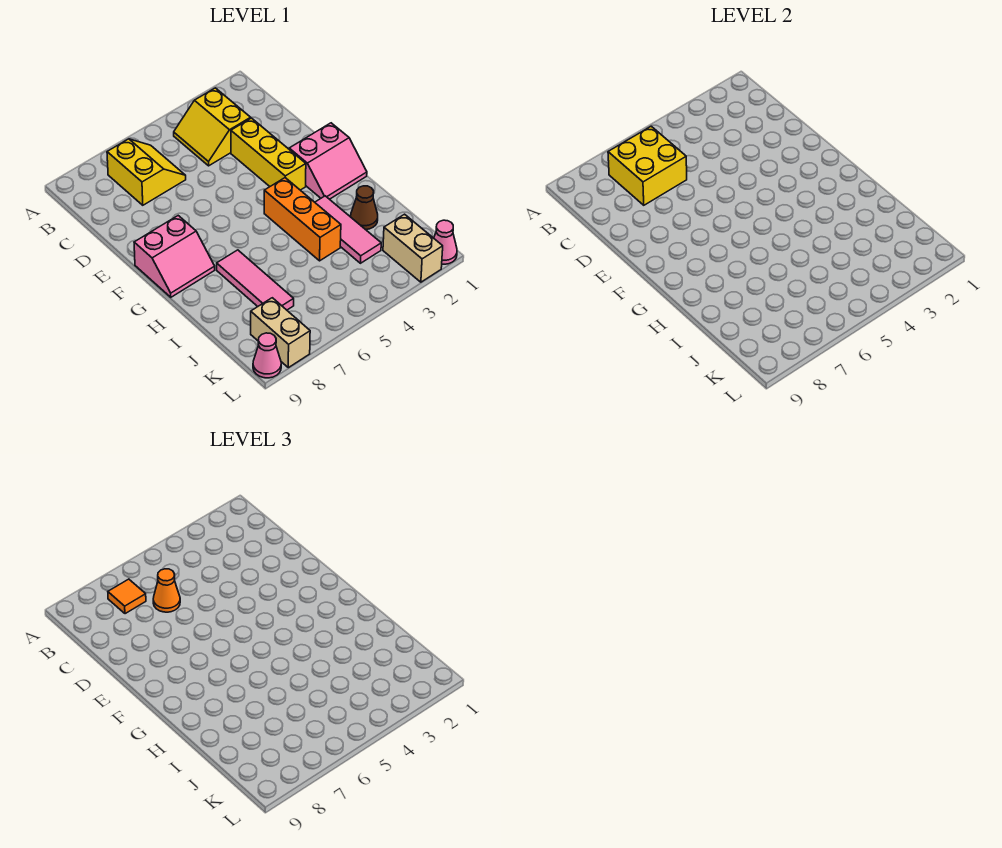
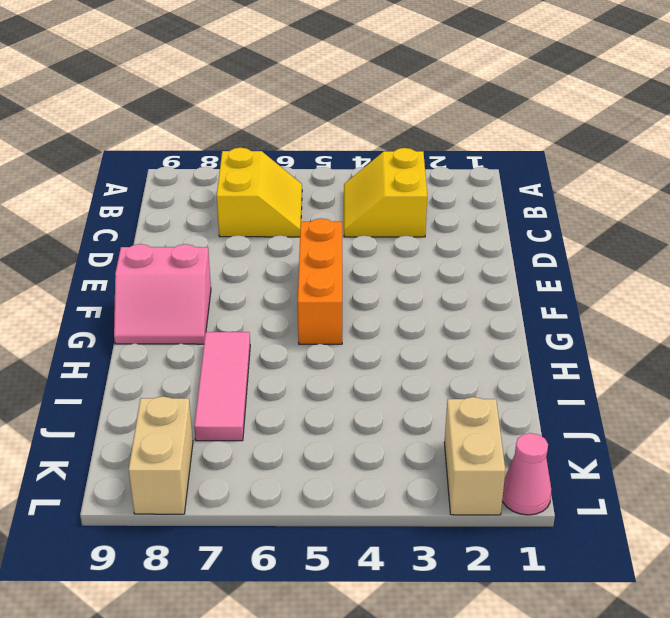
orange 1x3 brick [298,218,342,344] -> orange 1x3 brick moved to [264,178,341,261]
none -> yellow 1x3 brick [231,118,306,190]
none -> pink 2x2 slope [289,123,367,199]
none -> pink 1x3 tile [315,196,381,263]

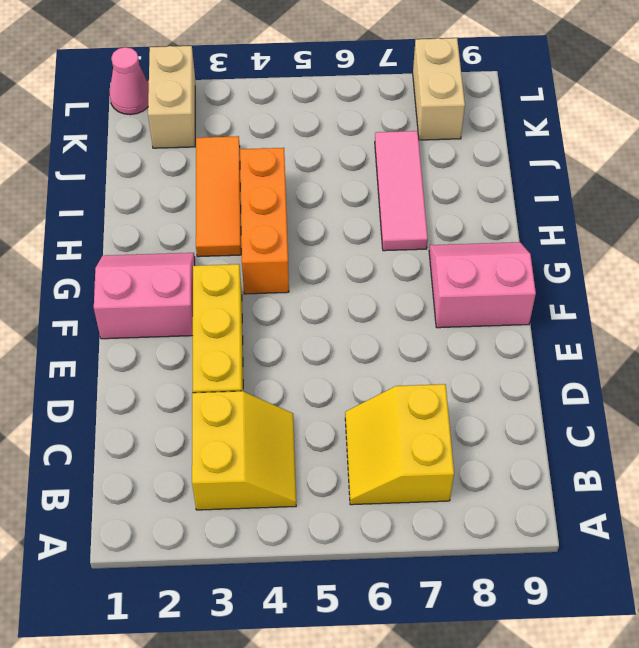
orange 1x3 tile [196,136,241,257] -> pink 1x3 tile [315,196,381,263]
none -> brown 1x1 cone [351,186,378,230]
none -> pink 1x1 cone [253,333,281,378]
none -> yellow 2x2 brick [608,126,687,205]

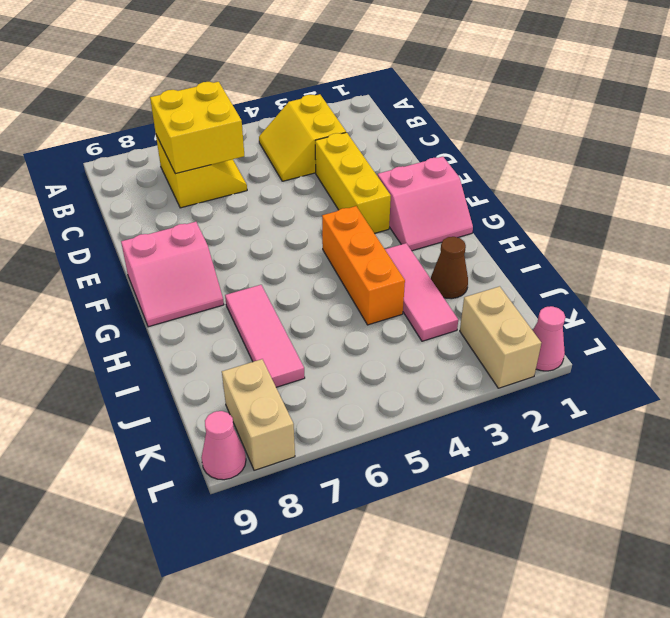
none -> orange 1x1 tile [108,579,146,614]
none -> orange 1x1 cone [153,569,180,612]

